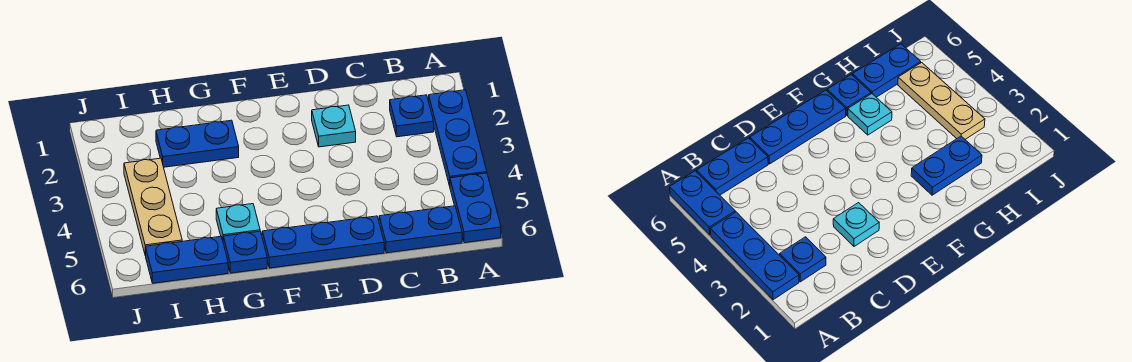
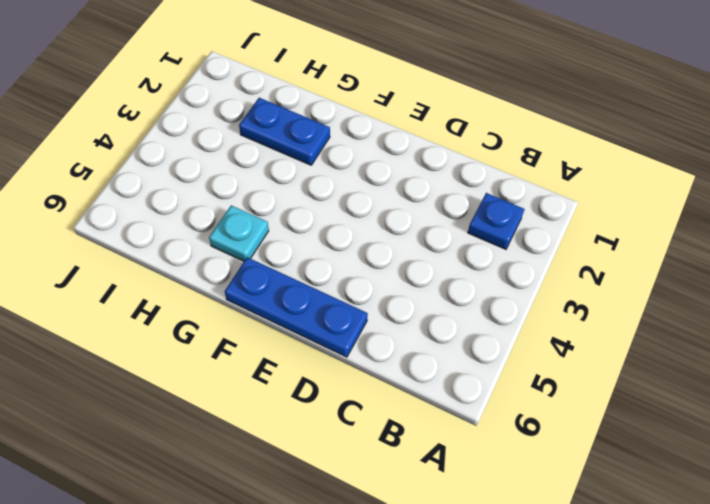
none -> blue 1x3 plate [429,90,487,186]
none -> blue 1x2 plate [450,173,501,243]

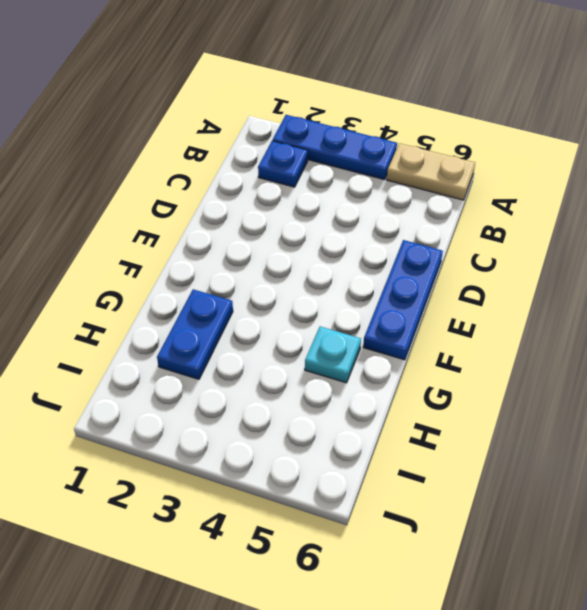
tan 1x2 plate [387,143,475,200] -> blue 1x2 plate [450,173,501,243]
none -> blue 1x2 plate [379,206,462,253]
none -> cyan 1x1 plate [312,105,356,147]

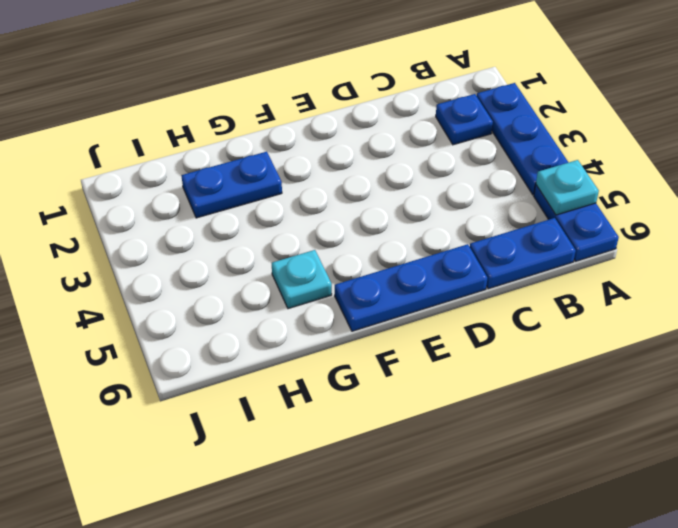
cyan 1x1 plate [536,160,599,215] -> cyan 1x1 plate moved to [312,105,356,147]
none -> blue 1x1 plate [223,231,267,273]
none -> blue 1x2 plate [145,236,228,283]

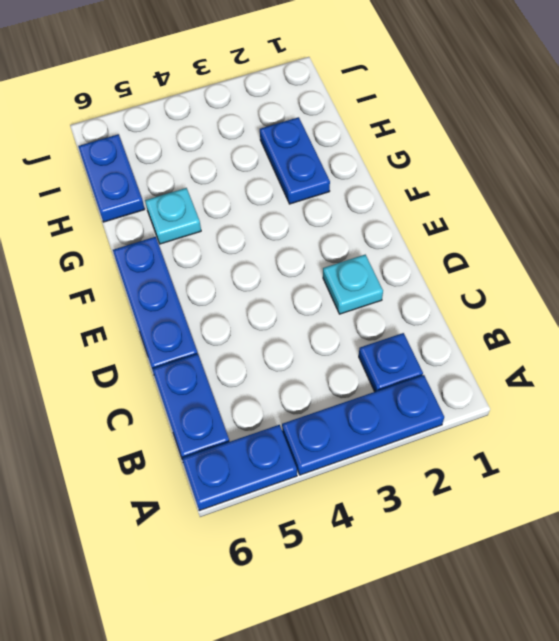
none -> blue 1x1 plate [223,231,267,273]
none -> tan 1x3 plate [124,158,182,255]

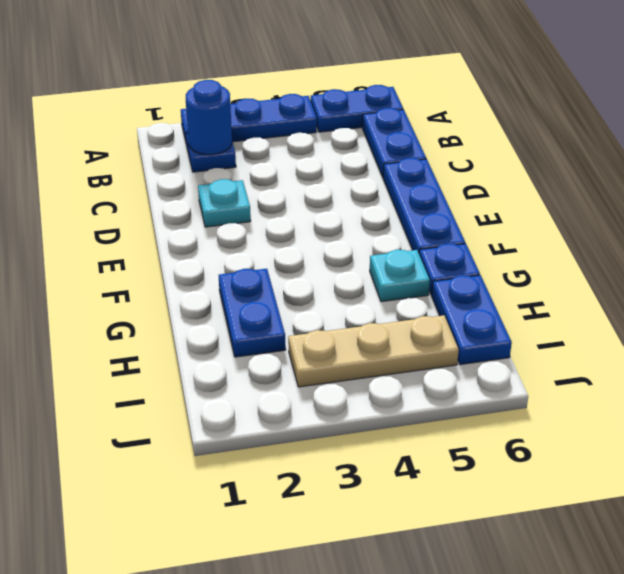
blue 1x1 round brick [186,80,232,155] -> none

